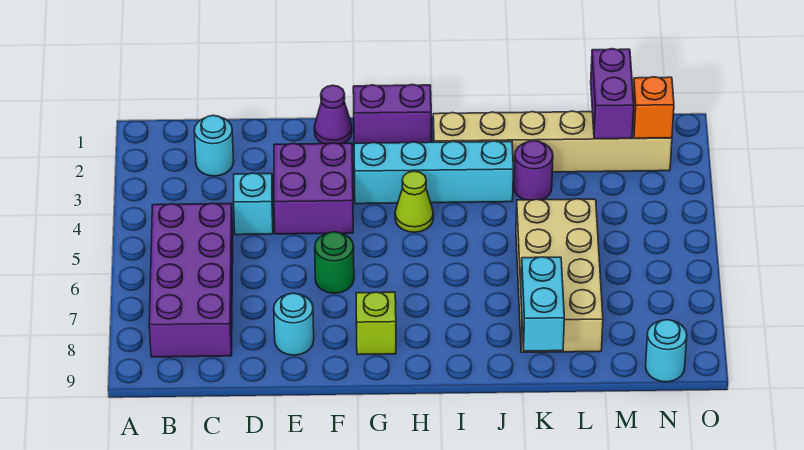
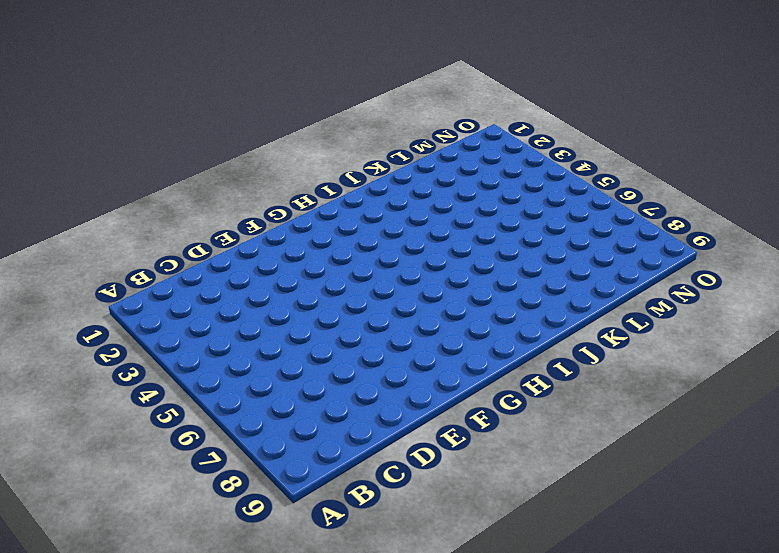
none -> purple 2x4 brick [149,203,233,357]
none -> cyan 1x1 round brick [194,115,234,176]
none -> cyan 1x1 brick [233,173,273,235]

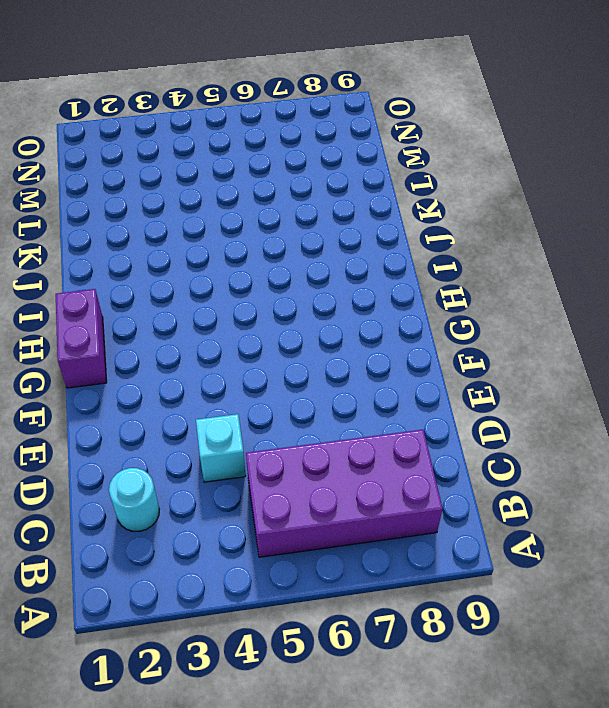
none -> purple 2x2 brick [274,143,353,234]
none -> cyan 1x1 round brick [274,293,314,355]
none -> purple 1x1 cone [314,85,352,144]

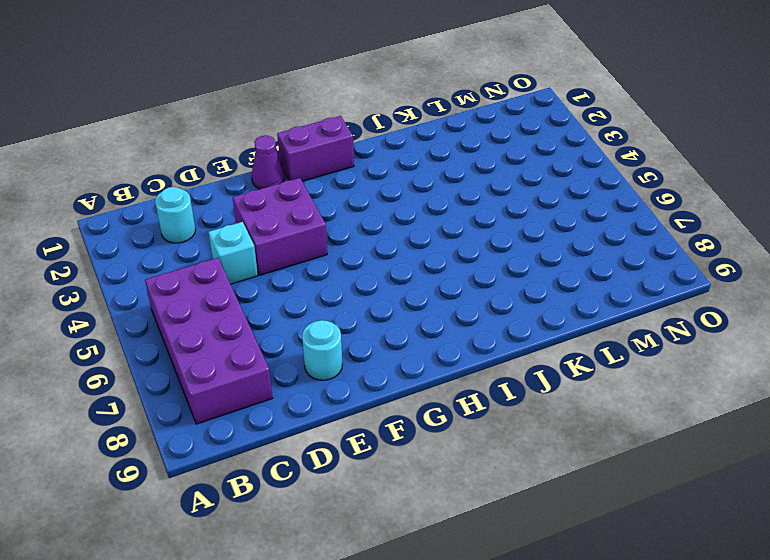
none -> green 1x1 round brick [315,232,354,293]
none -> cyan 1x4 brick [354,141,513,204]
none -> lime 1x1 brick [356,292,396,355]

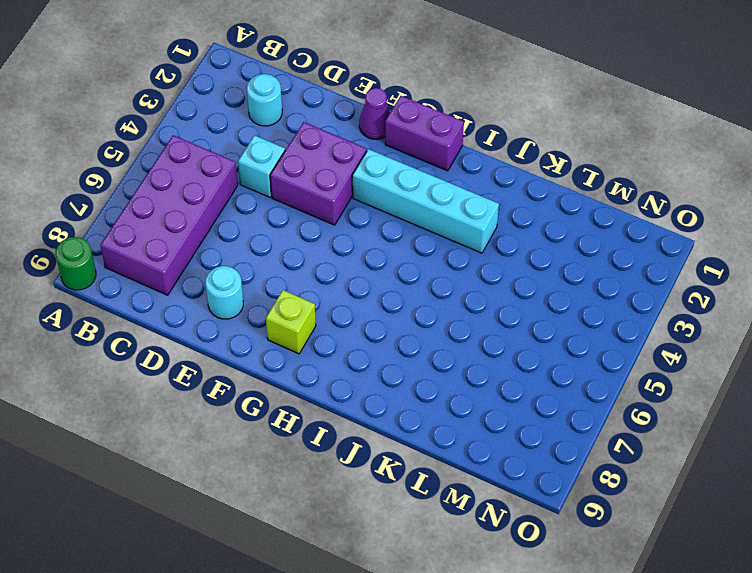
green 1x1 round brick [56,237,96,290] -> green 1x1 round brick moved to [315,232,354,293]
none -> lime 1x1 cone [395,171,433,232]
none -> tan 1x6 brick [433,111,672,173]
none -> purple 1x1 round brick [514,141,553,200]

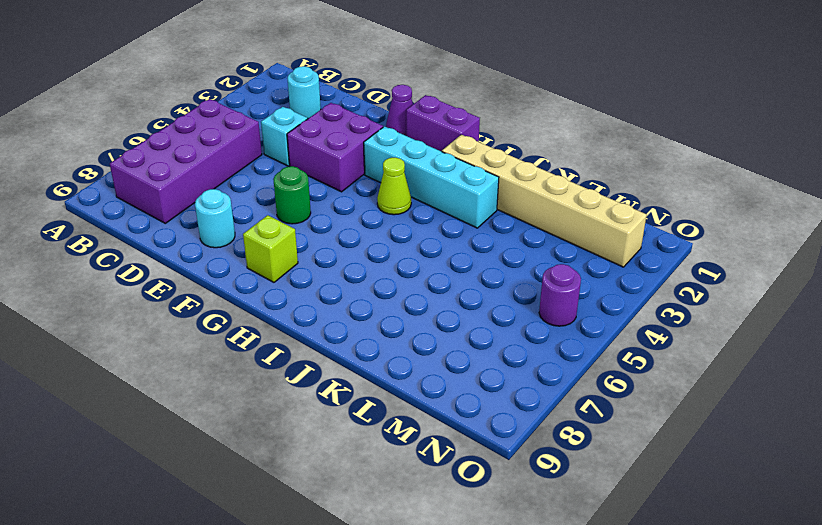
purple 1x1 round brick [539,264,581,326] -> purple 1x1 round brick moved to [514,141,553,200]
none -> tan 2x4 brick [516,199,603,352]
none -> cyan 1x1 round brick [646,320,687,382]
none -> cyan 1x2 brick [521,257,564,351]

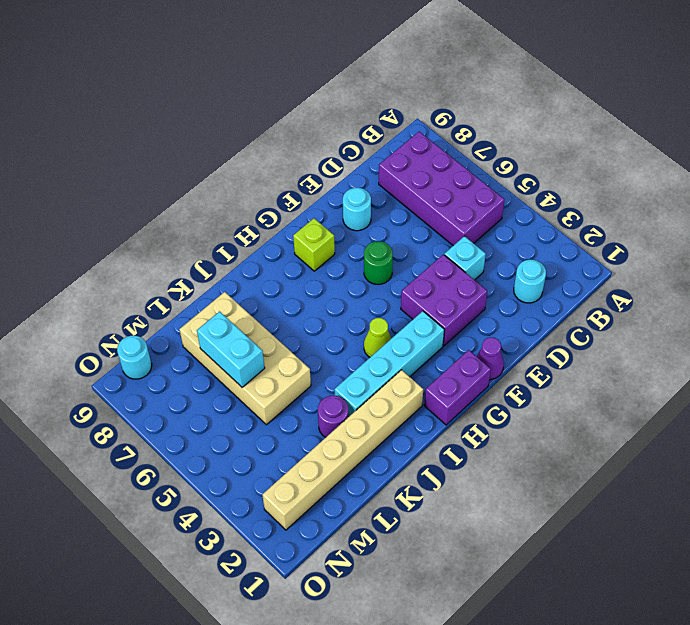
cyan 1x2 brick [197,312,265,387] -> cyan 1x2 brick moved to [521,257,564,351]
none -> purple 1x2 brick [591,49,634,139]
none -> orange 1x1 brick [633,77,674,138]

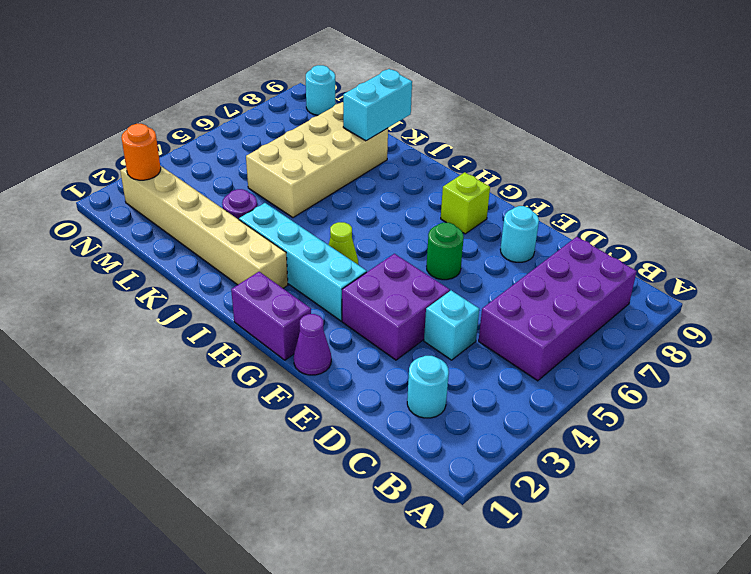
orange 1x1 round brick [121,124,161,180] -> orange 1x1 brick [633,77,674,138]
none -> purple 1x2 brick [591,49,634,139]

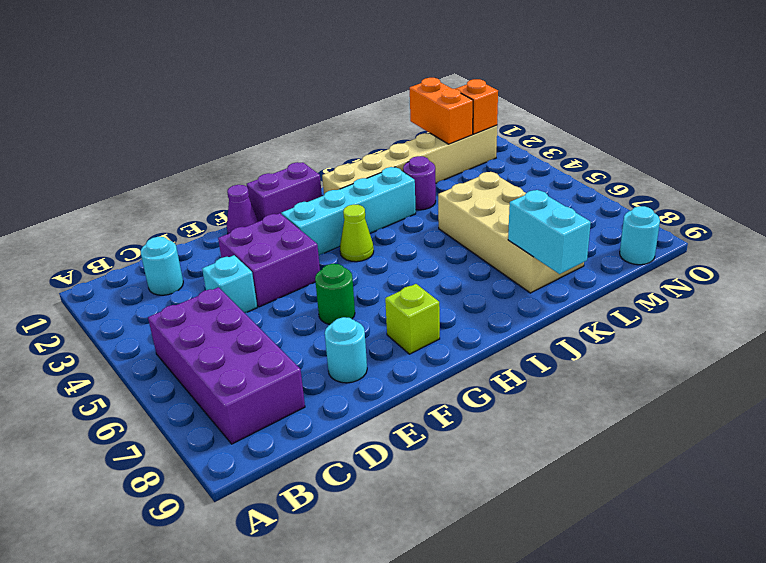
orange 1x2 brick [410,78,473,144] -> purple 1x2 brick [591,49,634,139]

